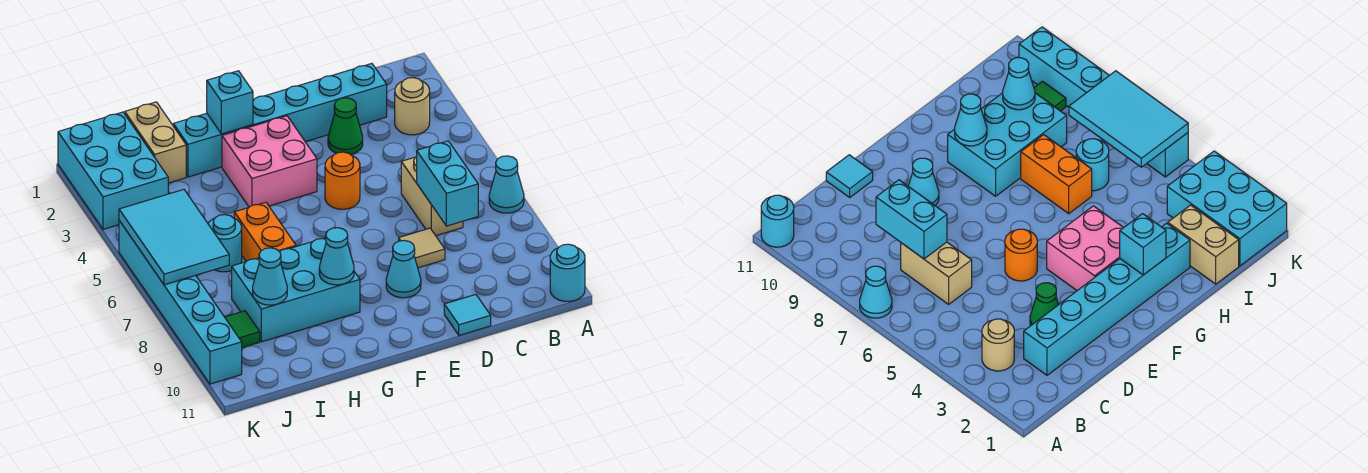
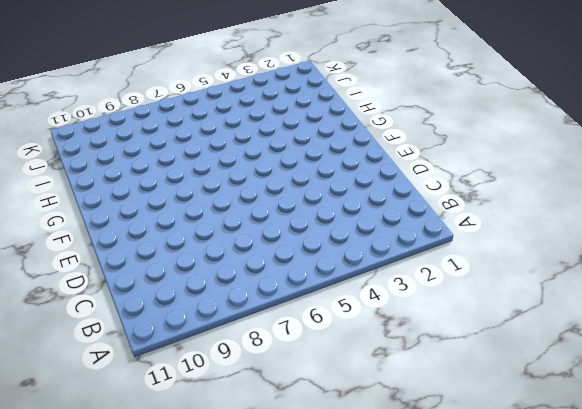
none -> cyan 1x1 cone [489,156,524,213]
none -> cyan 1x1 round brick [550,244,585,302]
none -> tan 1x1 round brick [395,78,430,135]

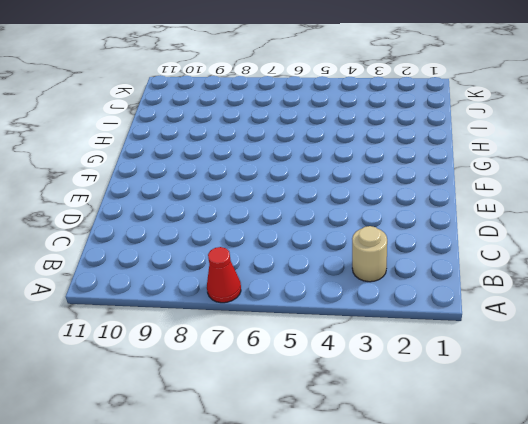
red 1x1 cone [207,247,241,303] -> cyan 1x1 cone [489,156,524,213]
none -> cyan 1x1 round brick [550,244,585,302]
none -> cyan 1x6 brick [173,64,387,177]
none -> tan 1x2 brick [401,157,463,236]

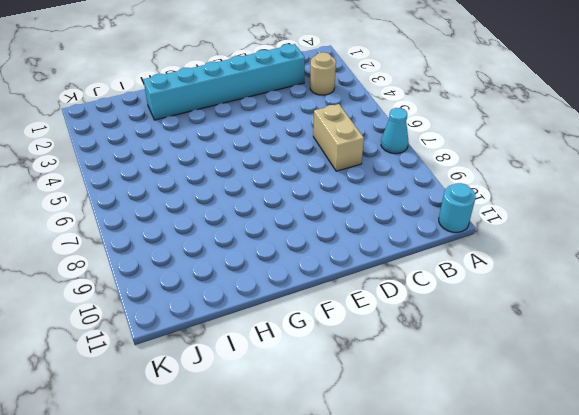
none -> green 1x1 cone [328,98,363,154]
none -> tan 1x1 tile [399,228,445,268]
none -> cyan 1x1 tile [444,295,491,335]

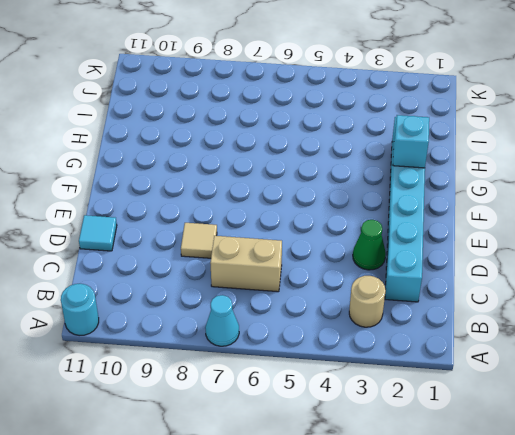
none -> orange 1x1 round brick [325,152,360,209]
none -> cyan 1x1 cone [386,241,421,298]
none -> pink 2x2 brick [222,116,317,207]

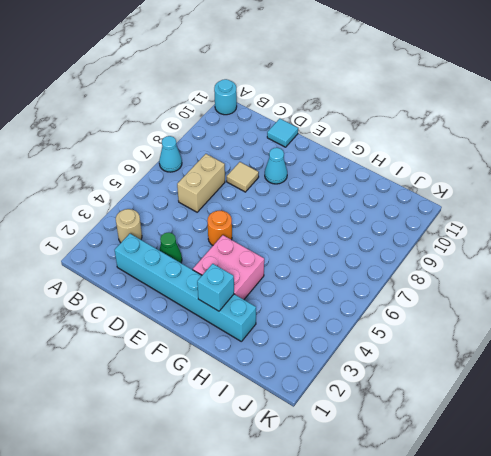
none -> cyan 2x3 brick [232,238,360,342]
none -> orange 1x2 brick [234,202,296,261]
none -> tan 1x2 brick [125,102,186,183]

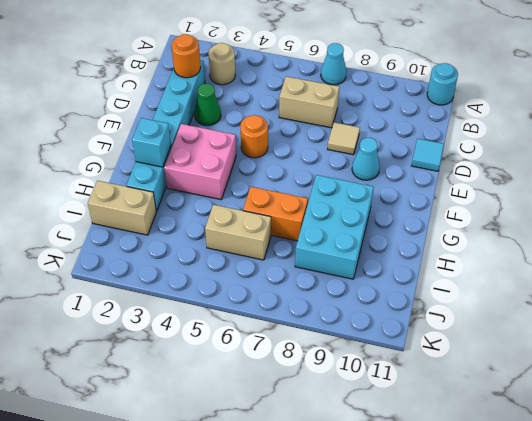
orange 1x1 round brick [172,34,200,78] -> none
tan 1x2 brick [205,205,271,260] -> cyan 1x1 round brick [208,215,242,272]
none -> cyan 2x3 brick [58,112,168,229]
none -> green 1x1 tile [225,311,260,348]
none -> cyan 1x6 brick [119,221,242,384]

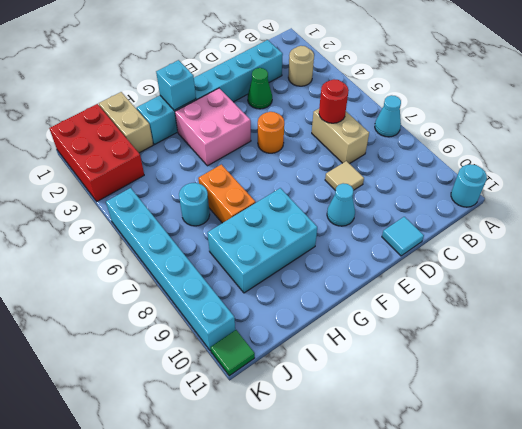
red 1x1 round brick [319,79,349,123] -> none
red 2x3 brick [49,104,144,201] -> cyan 2x3 brick [58,112,168,229]
green 1x1 tile [211,330,255,376] -> green 1x1 tile moved to [225,311,260,348]
none -> cyan 1x2 brick [417,141,478,226]
none -> cyan 1x1 cone [319,228,354,285]
none -> cyan 1x1 cone [253,248,287,305]

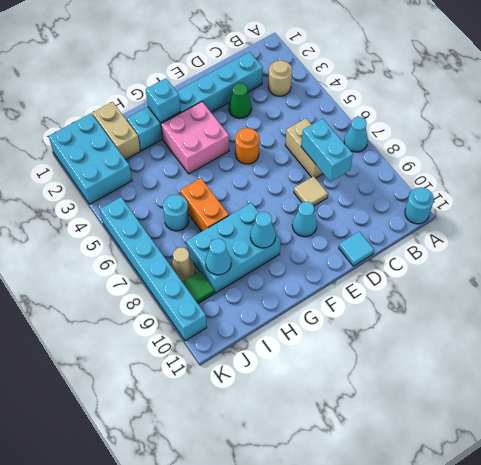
tan 1x1 cone [171,247,195,281] -> none
none -> cyan 2x3 tile [119,190,229,285]

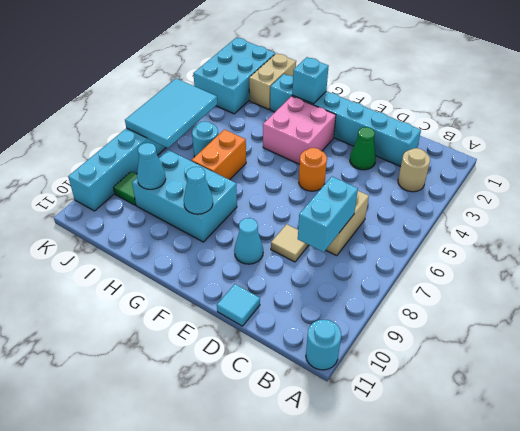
none -> cyan 1x1 cone [489,156,524,213]

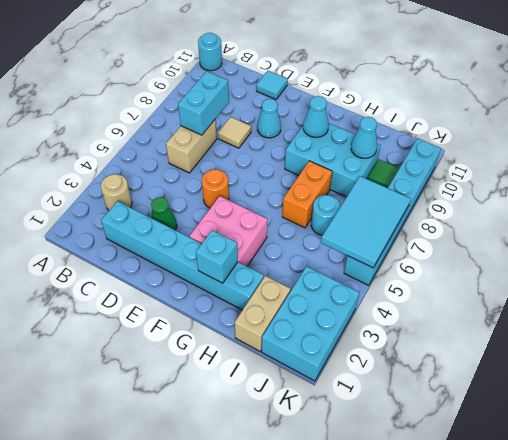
none -> cyan 1x1 cone [489,156,524,213]

